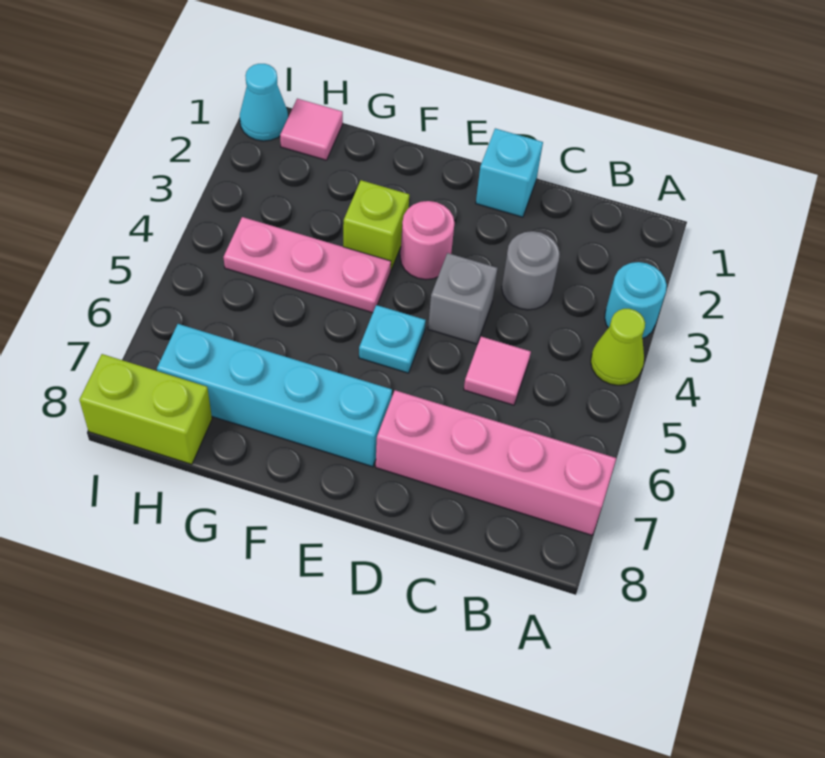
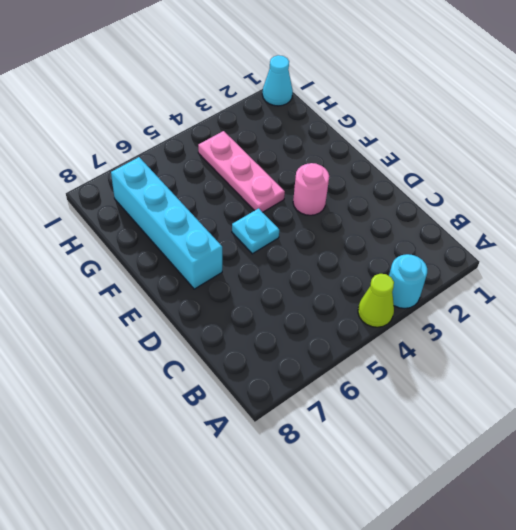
none -> pink 1x4 brick [376,390,616,535]
none -> grey 1x1 round brick [502,231,560,310]
none -> pink 1x1 tile [464,337,531,405]

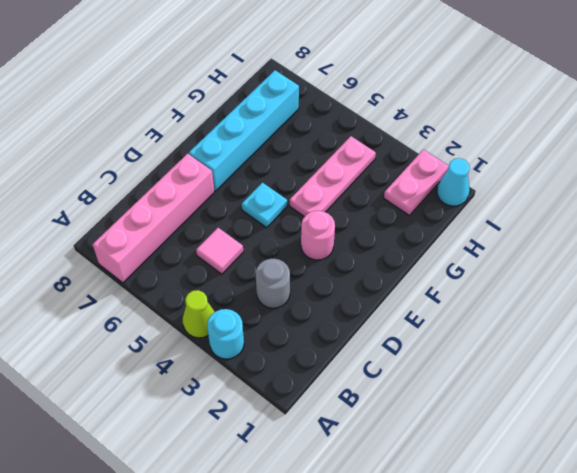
pink 1x2 plate [384,150,449,216] -> none
none -> cyan 1x1 brick [476,128,543,217]
none -> grey 1x1 brick [428,253,497,344]
none -> lime 1x1 brick [343,180,409,269]

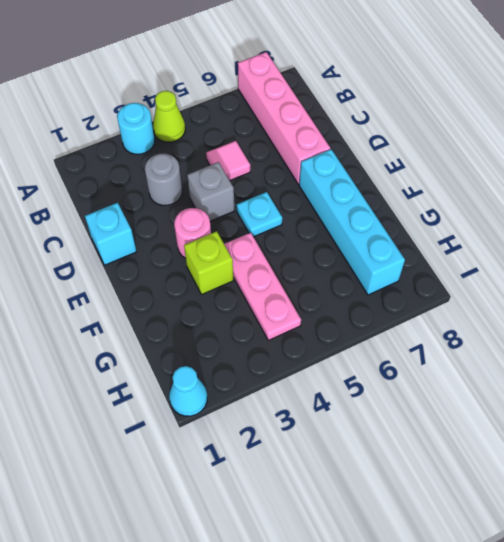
none -> pink 1x1 tile [280,99,343,160]
none -> lime 1x2 brick [79,354,212,464]

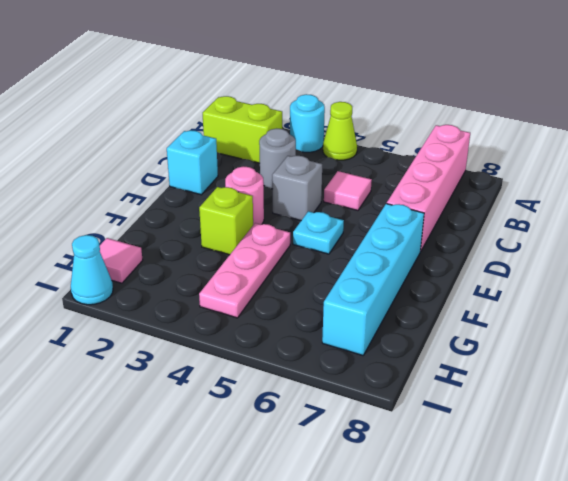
lime 1x2 brick [203,96,282,163] -> lime 1x2 brick turned to [79,354,212,464]

